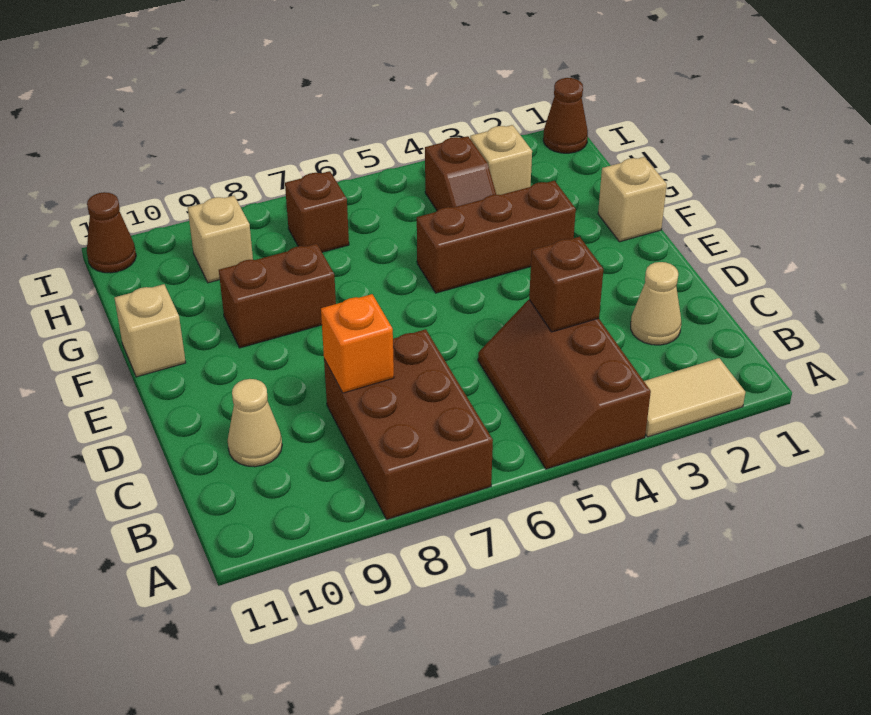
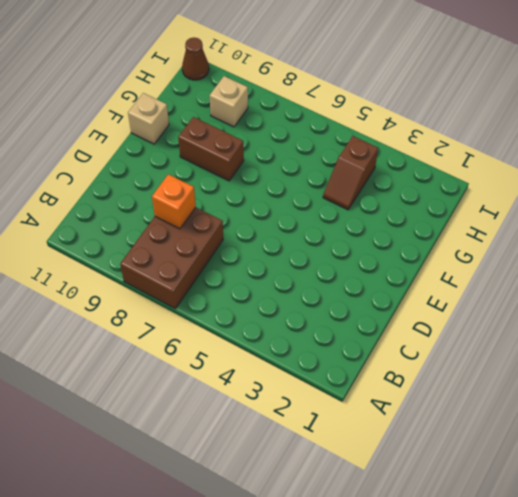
none -> tan 1x2 tile [644,358,745,437]
none -> brown 2x3 slope [478,300,651,469]
none -> tan 1x1 cone [631,262,681,345]

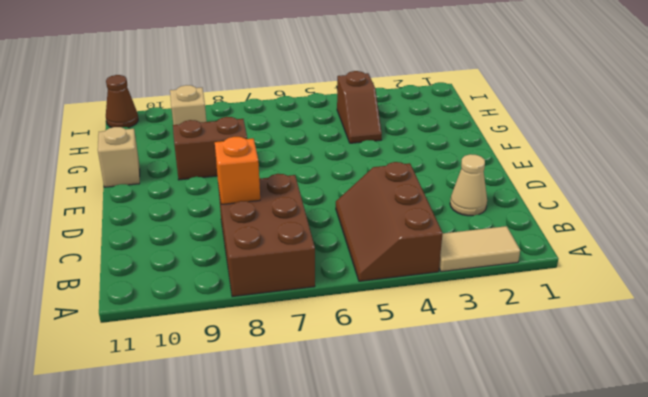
none -> tan 1x1 cone [228,379,282,467]
none -> tan 1x1 brick [598,157,667,242]
none -> brown 1x3 brick [417,181,576,293]

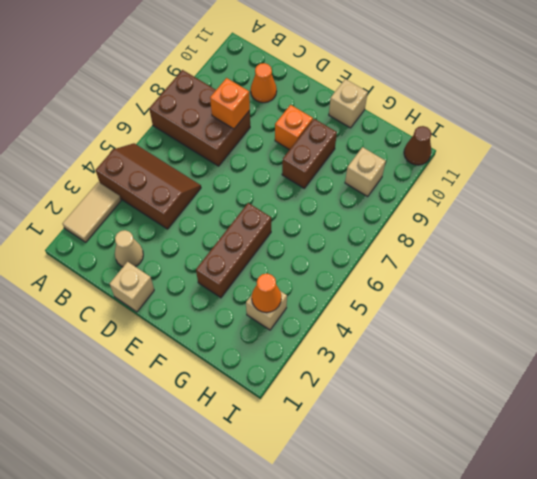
orange 1x1 cone [251,63,277,103] -> tan 1x1 cone [228,379,282,467]
tan 1x1 brick [110,262,154,312] -> tan 1x1 brick moved to [598,157,667,242]
orange 1x1 brick [275,105,313,150] -> none
orange 1x1 cone [252,274,281,313] -> none
none -> brown 1x2 slope [425,136,496,210]
none -> brown 1x1 brick [285,171,349,252]
none -> brown 1x1 cone [543,78,588,153]

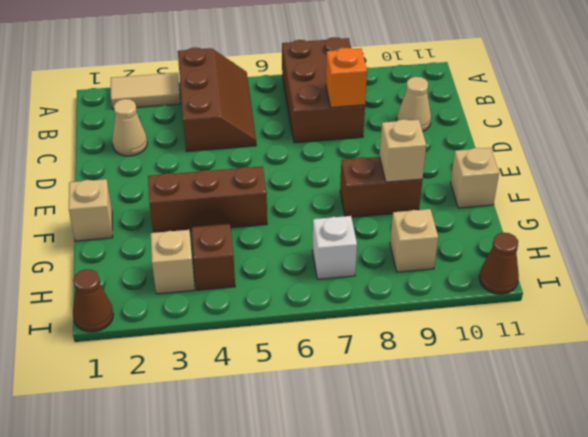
tan 1x1 brick [379,119,426,182] -> none
white 1x1 brick [312,216,357,279] -> brown 1x1 brick [285,171,349,252]
none -> brown 1x1 brick [529,237,603,332]

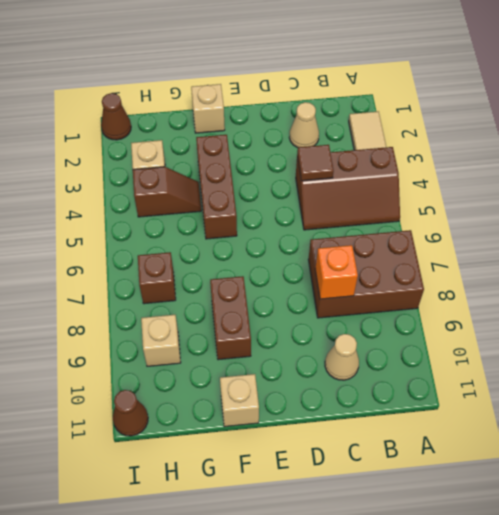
brown 1x1 tile [297,145,334,181] -> brown 1x1 brick [529,237,603,332]

